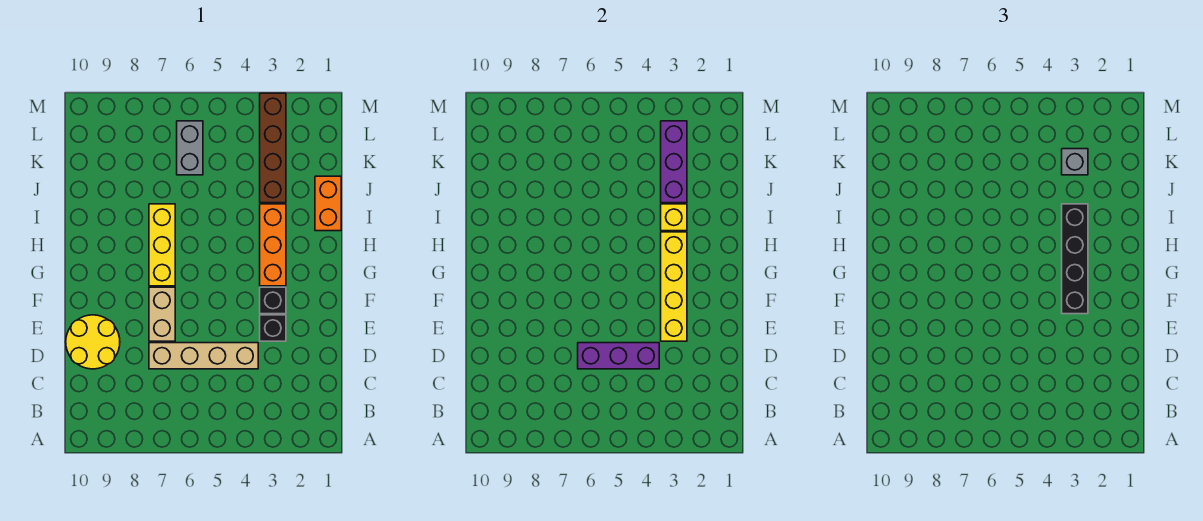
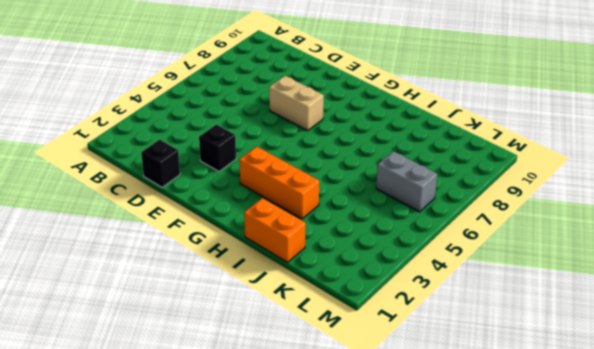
black 1x1 brick [141,139,180,187] -> black 1x1 brick moved to [260,287,286,314]
none -> tan 1x4 brick [149,343,258,369]
none -> yellow 2x2 round brick [66,315,120,369]
none -> yellow 1x3 brick [149,204,175,286]

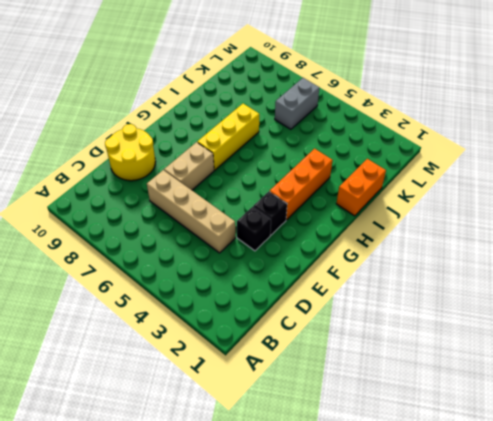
none -> brown 1x4 brick [260,93,286,203]
none -> purple 1x3 brick [578,343,659,369]
none -> yellow 1x4 brick [661,232,687,341]

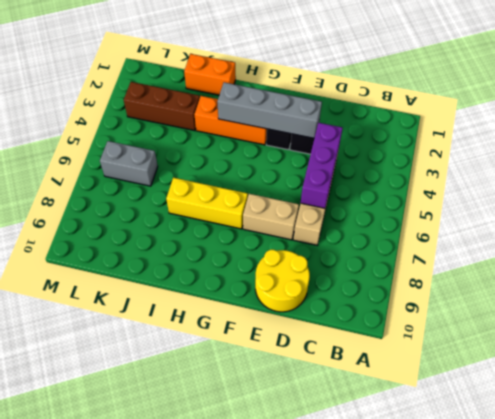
grey 1x4 brick [217,82,322,138] -> yellow 1x4 brick [661,232,687,341]
brown 1x3 brick [124,82,200,131] -> brown 1x4 brick [260,93,286,203]
none -> yellow 1x1 brick [661,204,687,231]
none -> purple 1x3 brick [661,121,687,203]
none -> black 1x4 brick [1062,204,1088,314]

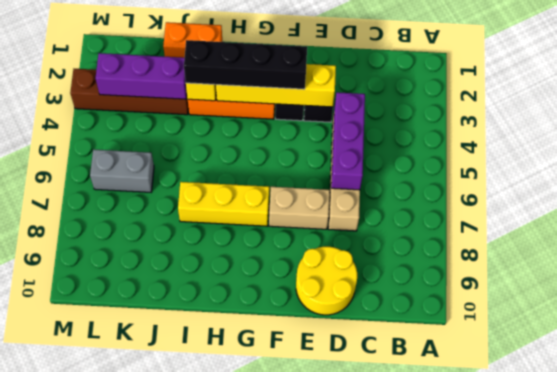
none -> grey 1x1 brick [1062,149,1088,175]

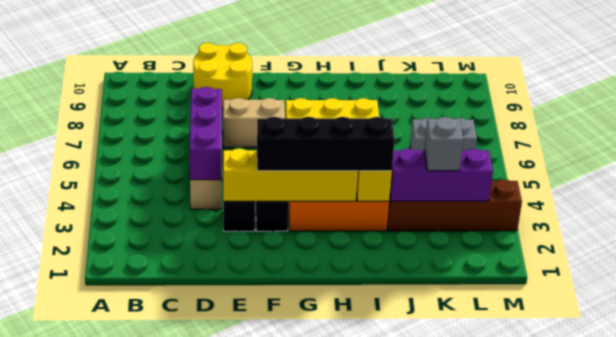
none -> orange 1x2 brick [315,176,341,231]

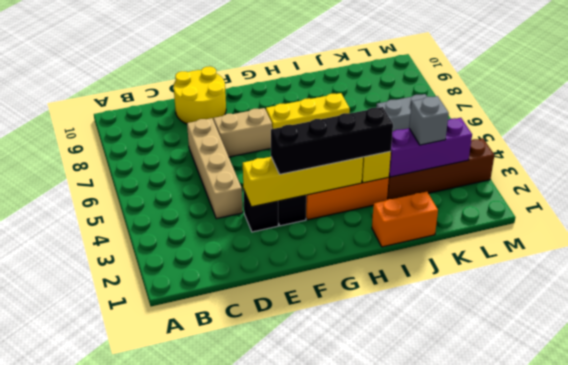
none -> purple 1x3 brick [578,343,659,369]

